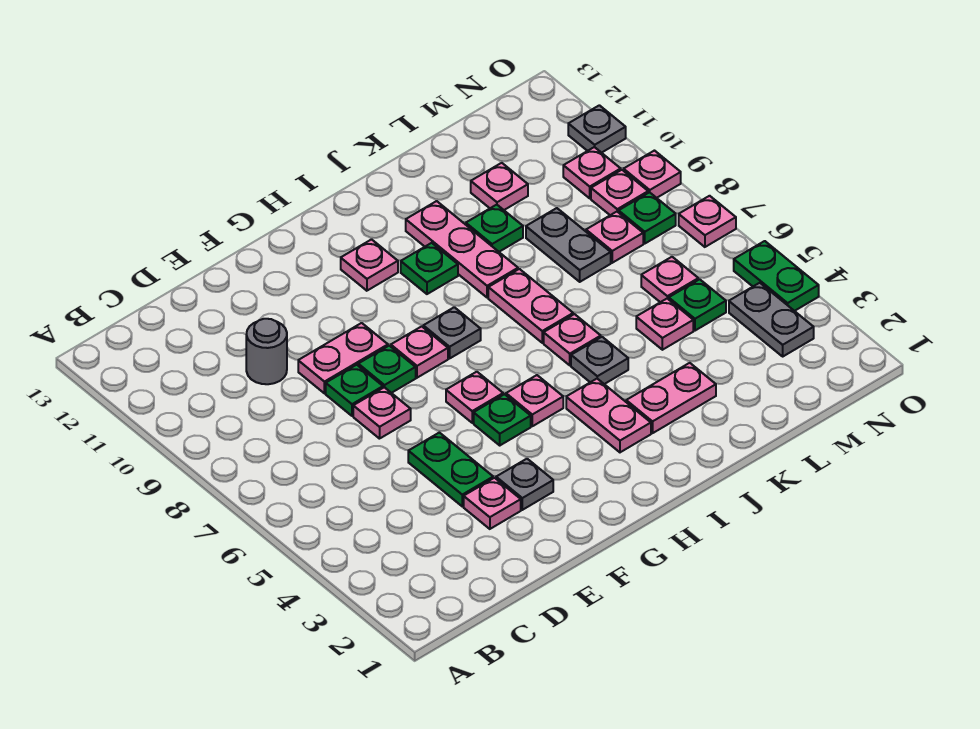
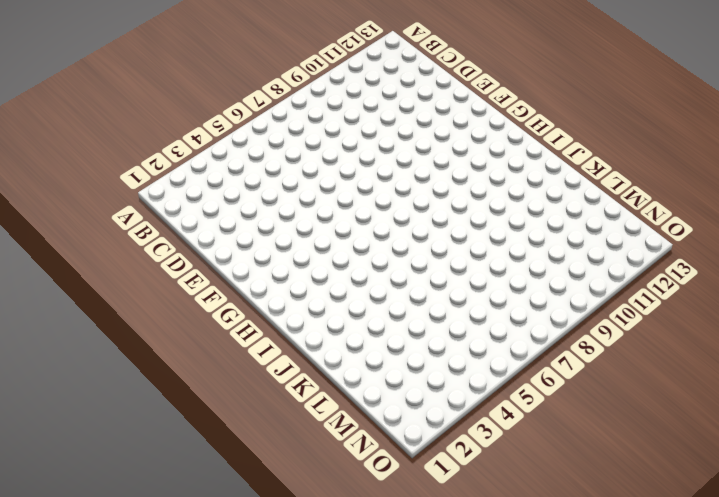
none -> grey 1x1 round brick [246,319,287,384]
none -> pink 1x1 plate [464,478,521,529]
none -> green 1x2 plate [408,433,493,506]
none -> pink 1x1 plate [353,387,411,439]

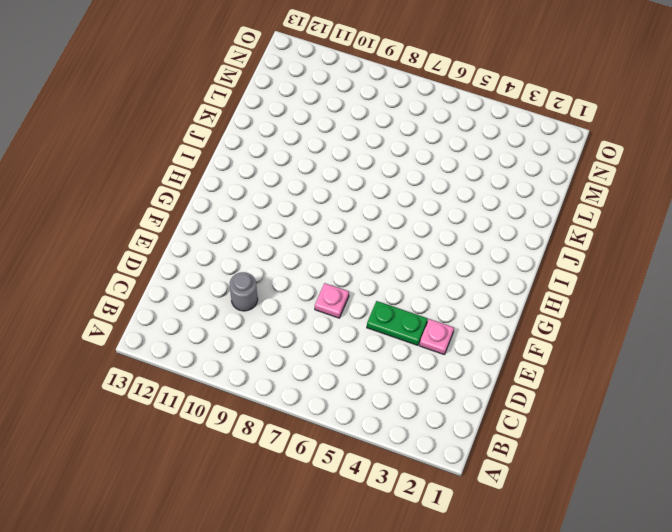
none -> green 1x1 plate [326,365,383,416]
none -> pink 1x2 plate [298,323,388,393]
none -> grey 1x1 plate [496,459,553,510]
none -> green 1x1 plate [358,346,416,393]

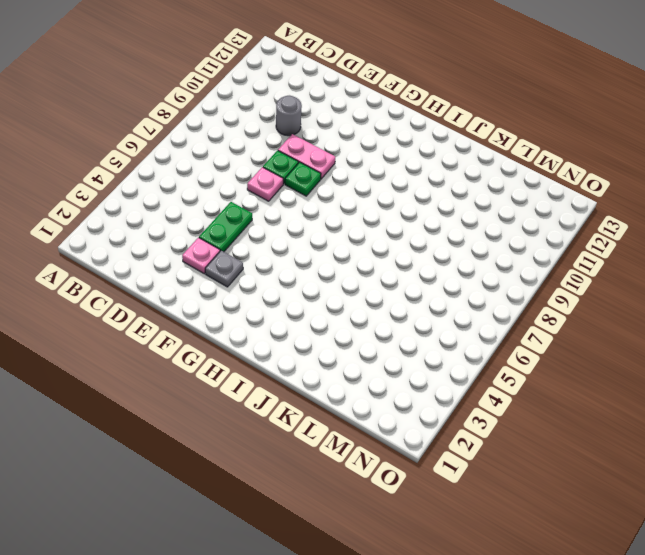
none -> green 1x1 plate [474,394,531,445]
none -> pink 1x1 plate [446,372,503,423]
none -> pink 1x1 plate [391,326,448,378]
none -> pink 1x1 plate [506,375,563,426]

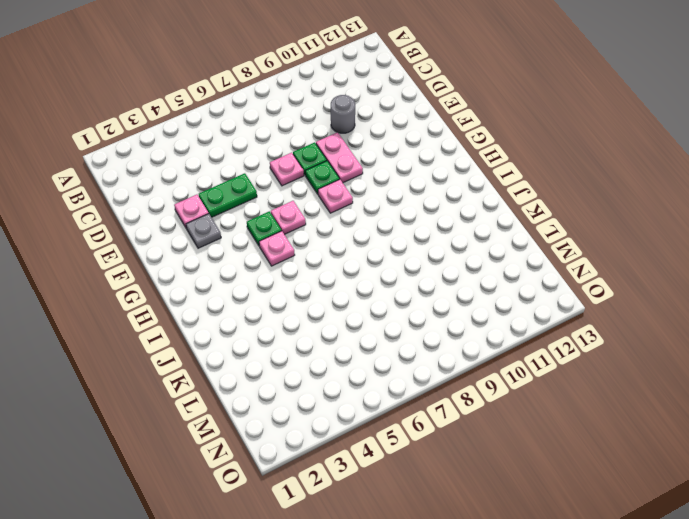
none -> grey 1x1 plate [423,307,481,358]
none -> pink 1x1 plate [341,239,398,291]
none -> pink 1x2 plate [566,379,651,452]
none -> green 1x1 plate [401,243,458,294]

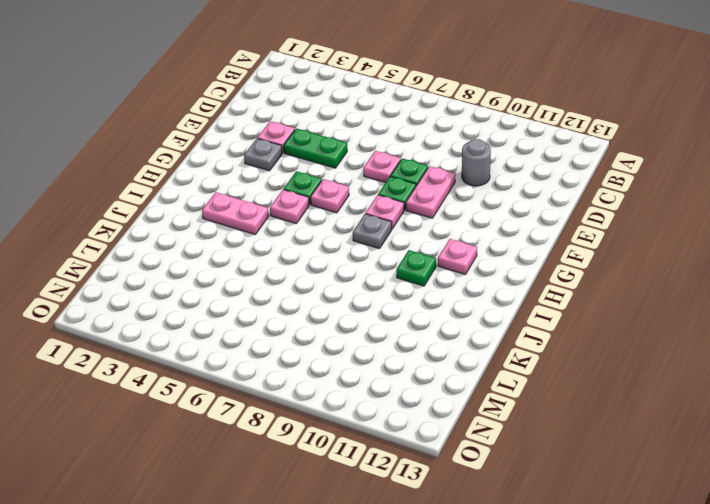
none -> pink 1x2 plate [626,363,716,433]
none -> grey 1x1 plate [571,337,628,384]
none -> pink 1x1 plate [544,314,601,365]
none -> pink 1x2 plate [488,269,573,343]

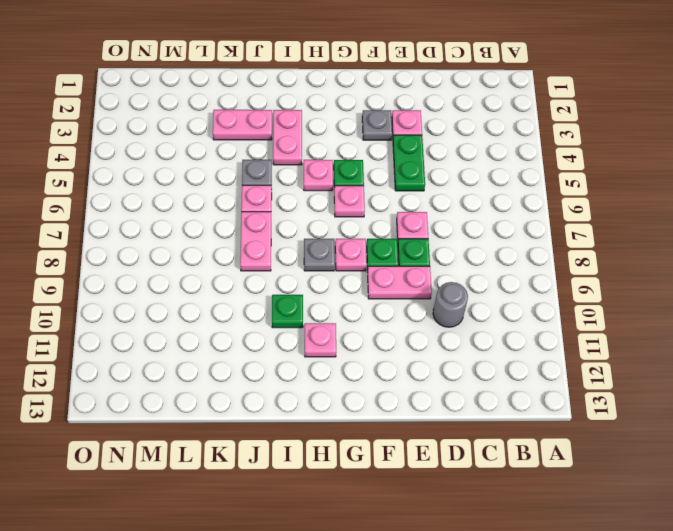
none -> pink 1x3 plate [406,201,518,298]
none -> green 1x1 plate [466,205,523,252]
none -> pink 1x1 plate [636,299,693,350]
none -> grey 1x2 plate [526,208,611,282]

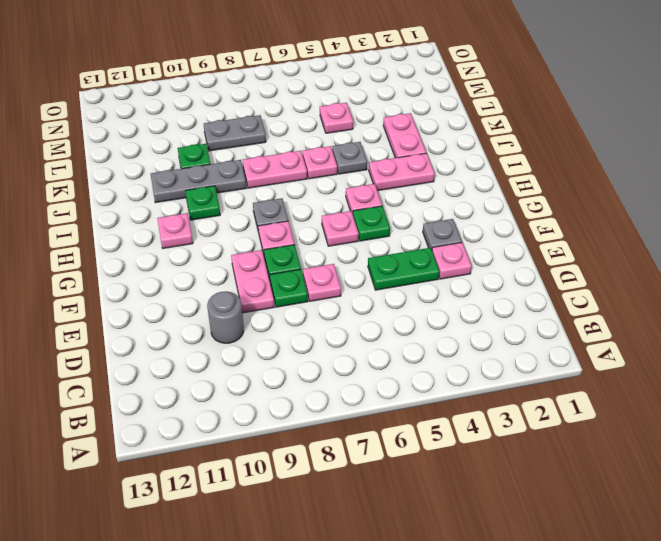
grey 1x3 plate [151,160,246,203] -> pink 1x3 plate [406,201,518,298]
none -> pink 1x1 plate [471,163,528,210]
none -> green 1x1 plate [669,279,726,331]
none -> pink 1x1 plate [641,257,698,302]
none -> pink 1x1 plate [586,212,643,263]

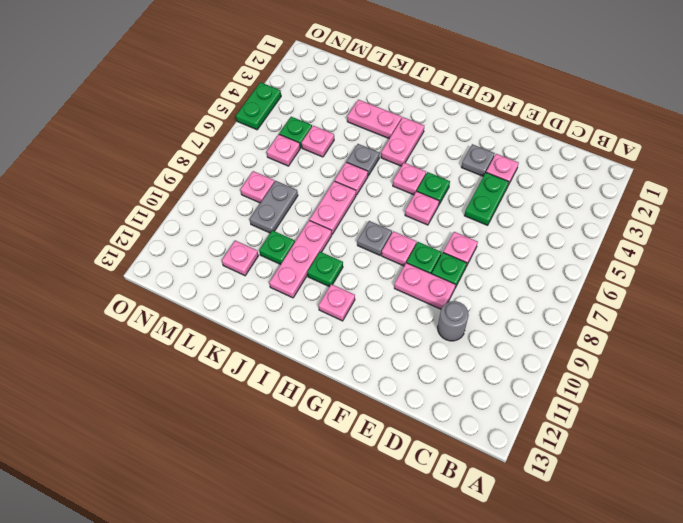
none -> grey 1x2 plate [729,283,814,356]
none -> green 1x1 plate [619,192,676,243]
none -> pink 1x1 plate [591,170,648,215]
none -> pink 1x1 plate [563,147,621,198]

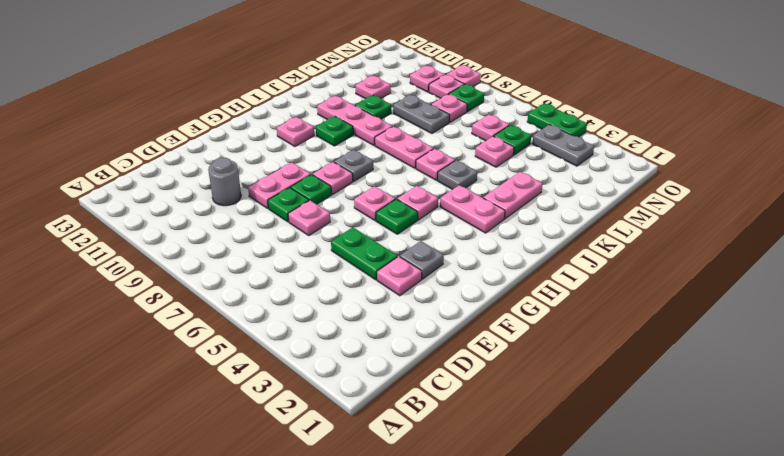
none -> pink 1x1 plate [679,196,736,247]
none -> grey 1x1 plate [568,105,626,153]

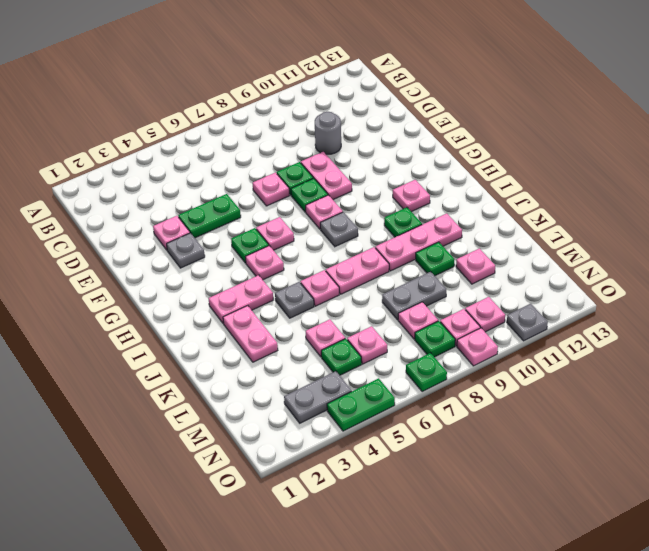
green 1x1 plate [406,353,447,392] -> pink 1x1 plate [679,196,736,247]

